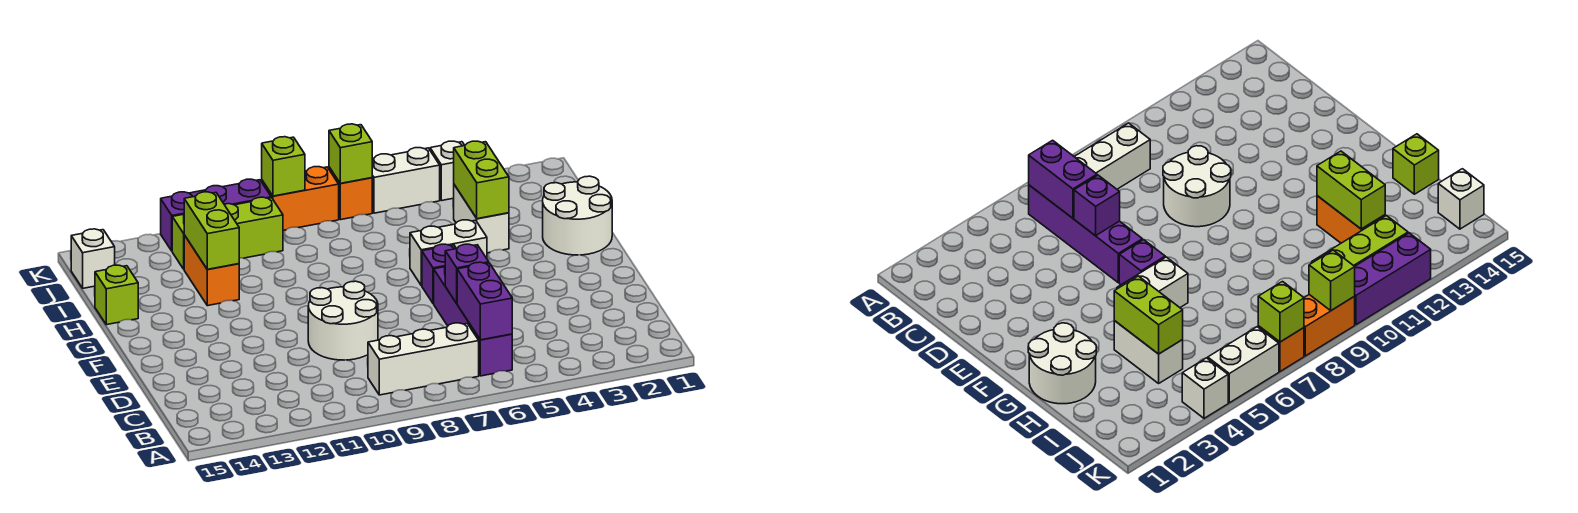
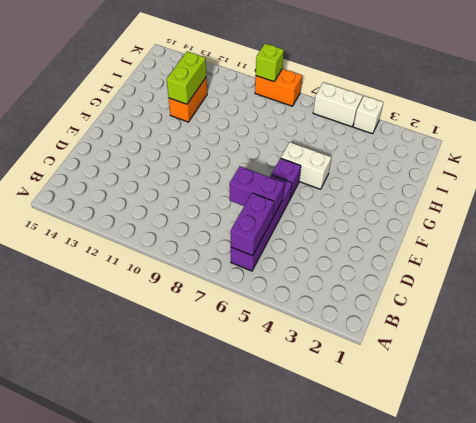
purple 1x2 brick [229,166,284,217] -> purple 1x1 brick [445,244,489,303]
none -> white 1x3 brick [368,323,479,395]
none -> white 2x2 round brick [308,281,378,360]
none -> white 2x2 round brick [543,176,612,255]

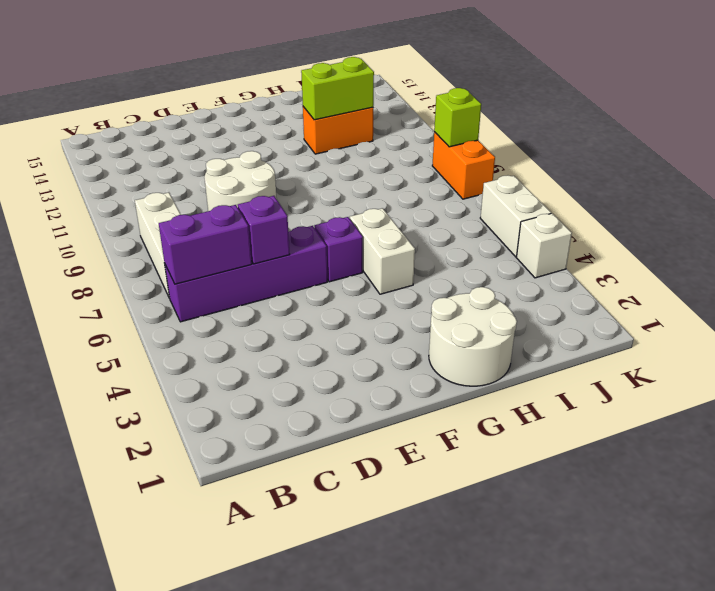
none -> white 1x2 brick [454,185,509,253]
none -> lime 1x1 brick [95,265,138,325]
none -> lime 1x3 brick [172,197,283,269]

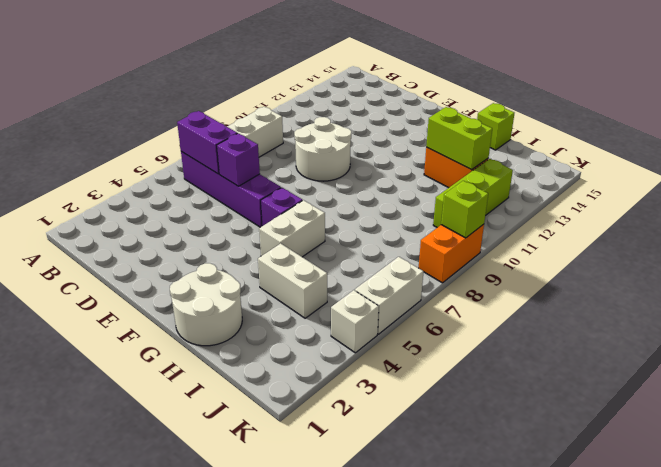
none -> white 1x1 brick [71,229,115,288]
none -> orange 1x1 brick [329,167,372,220]
none -> purple 1x3 brick [161,179,271,251]

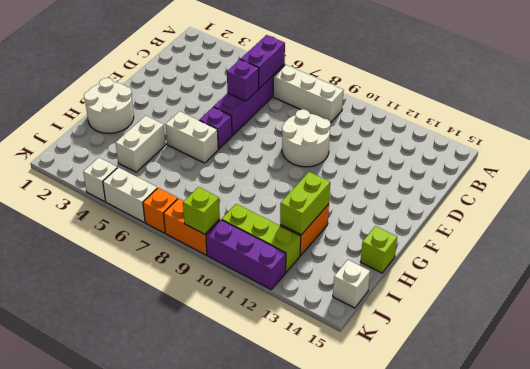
none -> lime 1x2 brick [454,141,509,219]
none -> lime 1x1 brick [329,124,372,183]

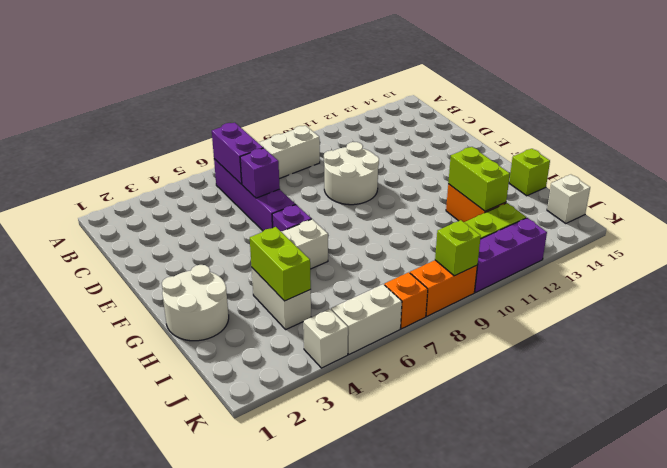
none -> lime 1x1 brick [329,124,372,183]

